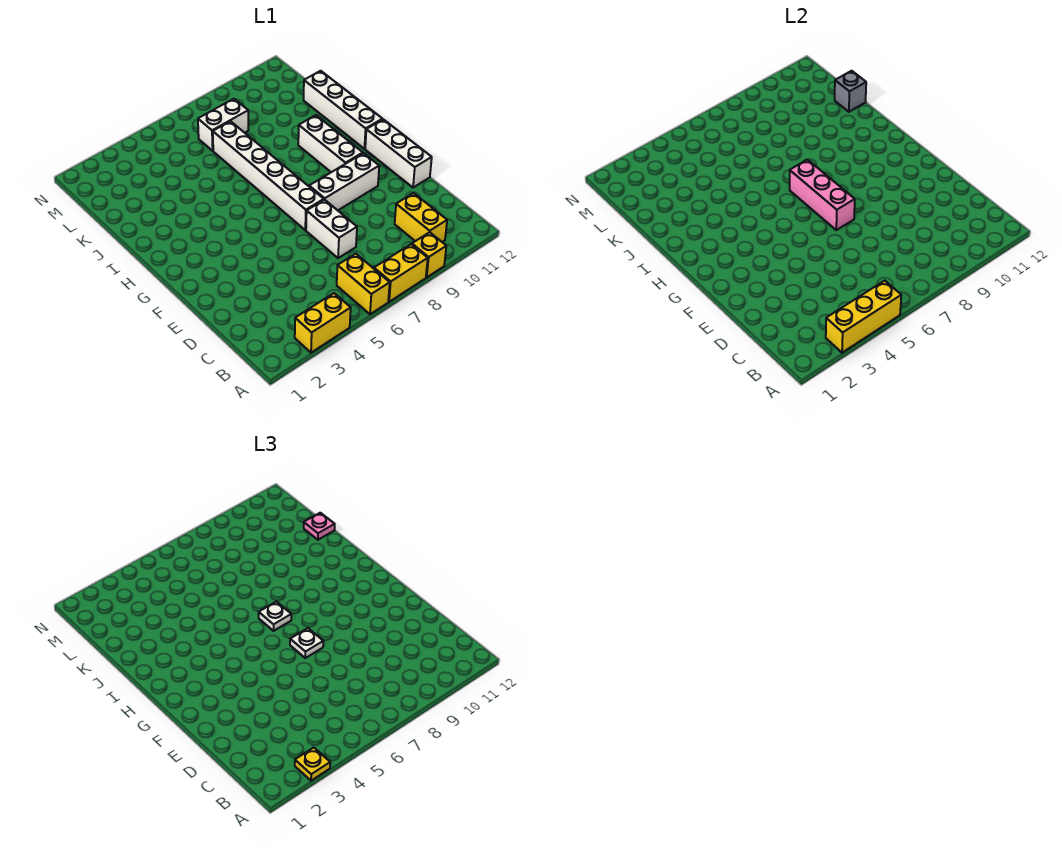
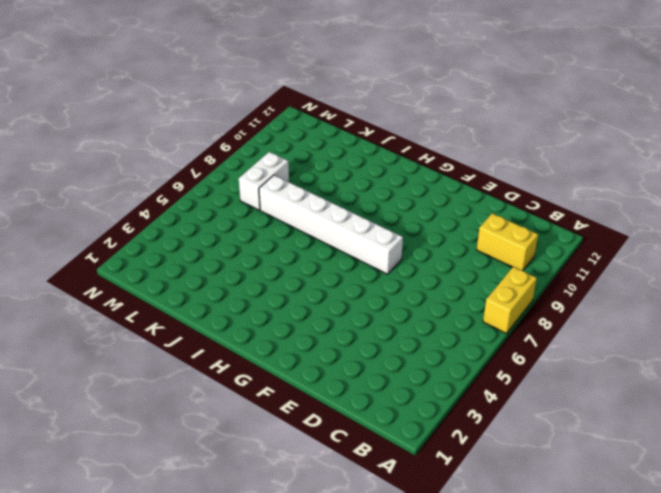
none -> yellow 1x2 brick [295,293,351,353]
none -> yellow 1x2 brick [337,254,390,314]
none -> yellow 1x1 brick [412,232,446,277]

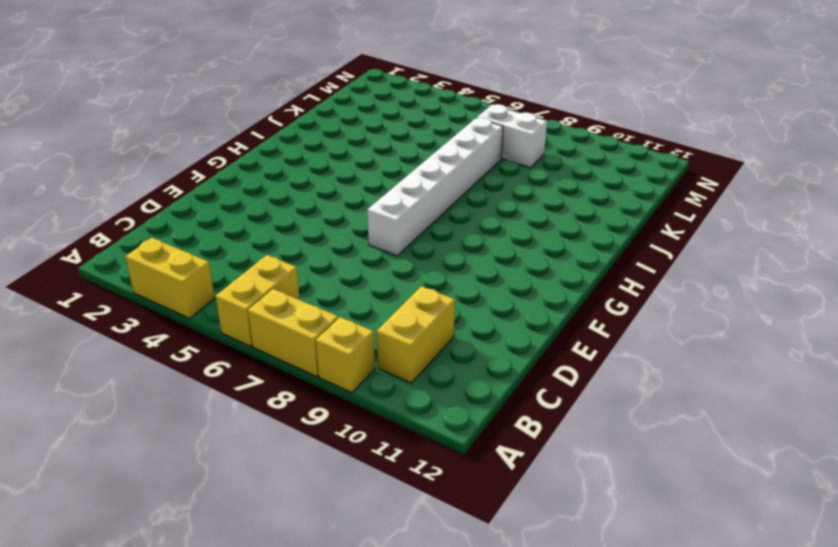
none -> white 1x2 brick [306,200,357,258]
none -> white 1x3 brick [365,119,432,188]
none -> white 1x3 brick [309,153,379,210]

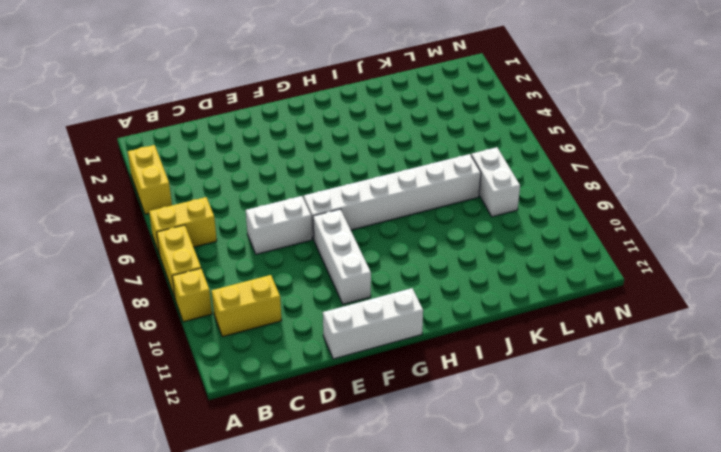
none -> white 1x3 brick [298,115,363,172]
none -> white 1x4 brick [304,71,382,149]
none -> yellow 1x3 brick [826,281,901,353]

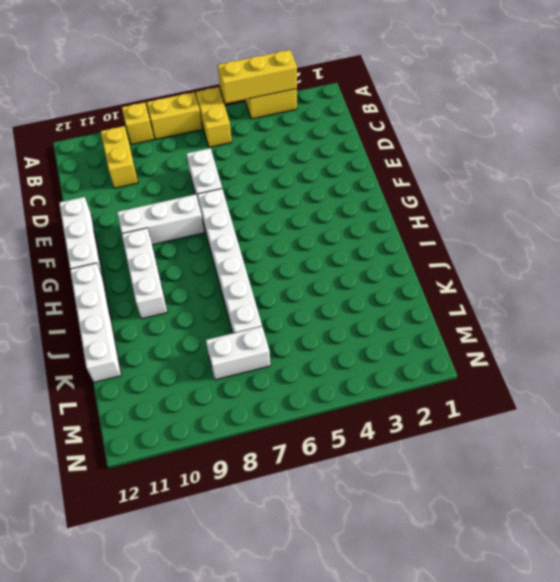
none -> pink 1x3 brick [790,160,855,230]
none -> grey 1x1 brick [835,71,866,112]
none -> yellow 1x1 plate [295,748,330,781]

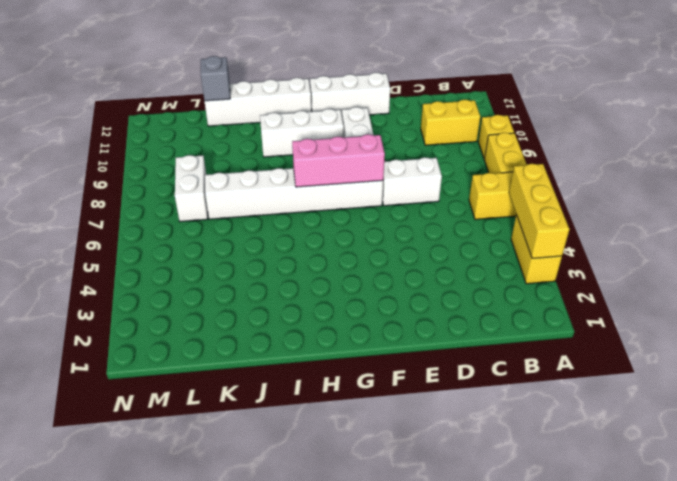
none -> yellow 1x1 plate [295,748,330,781]
none -> white 1x1 plate [290,628,323,658]
none -> white 1x1 plate [259,602,291,631]

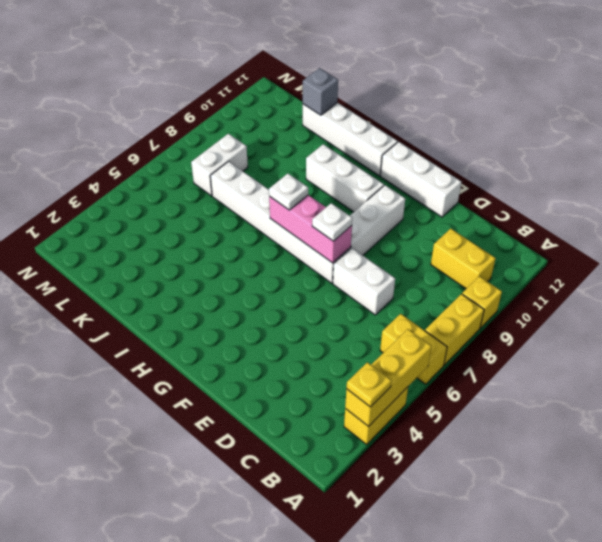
none -> pink 1x1 plate [304,513,335,540]

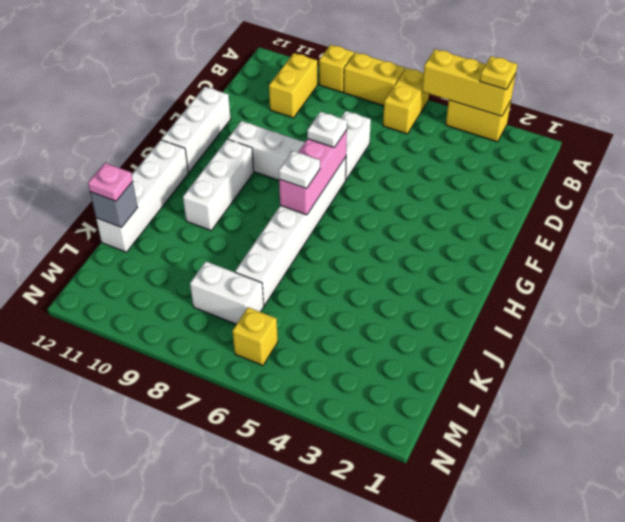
yellow 1x1 brick [233,307,278,366] -> none

